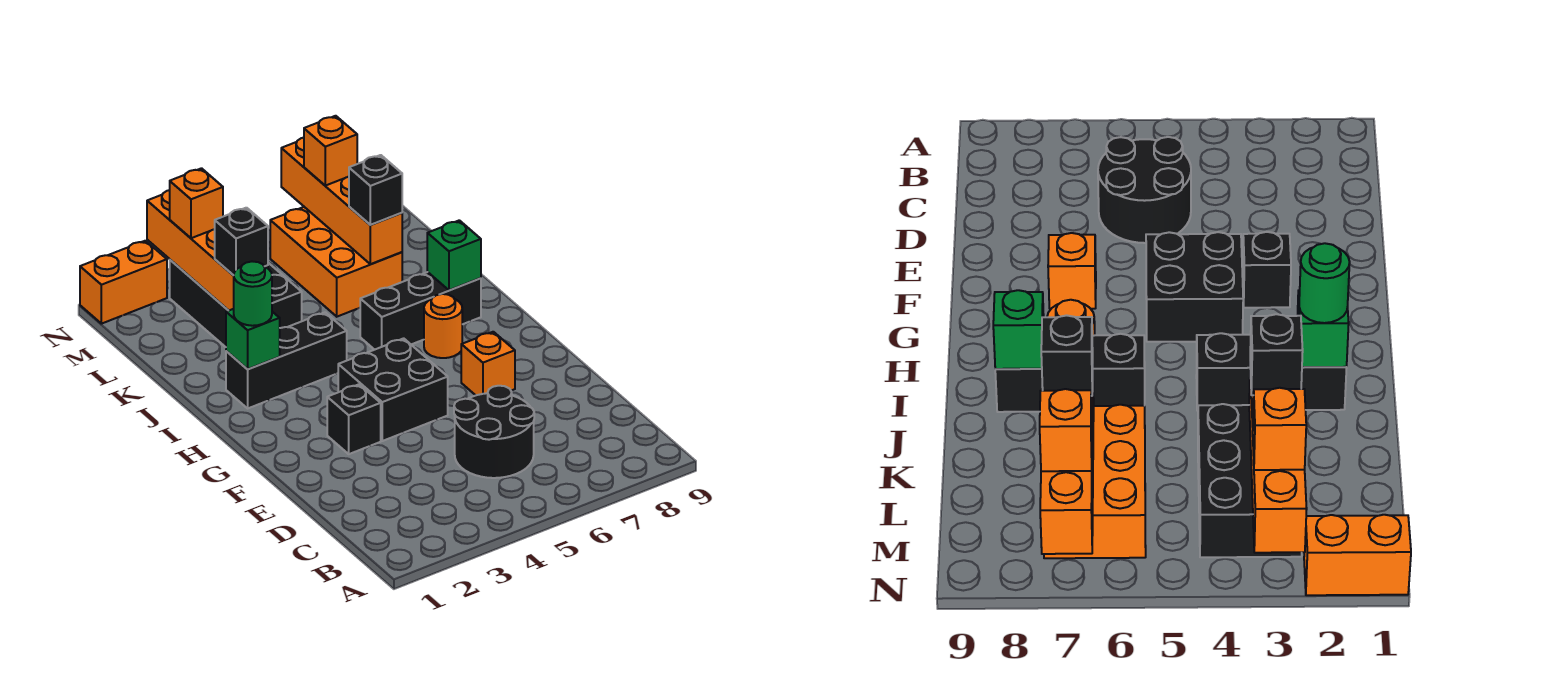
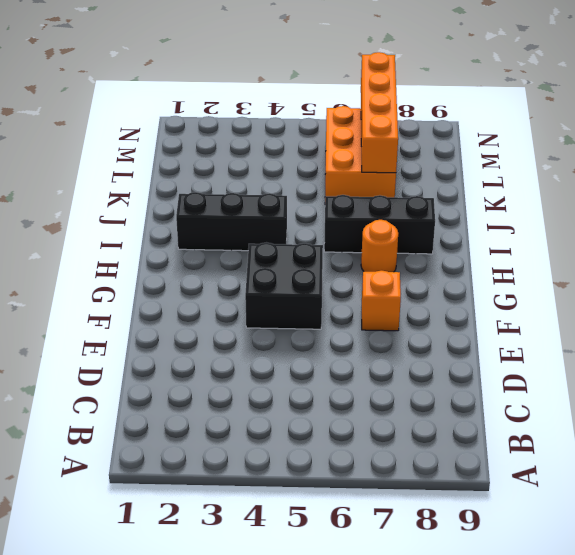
none -> black 2x2 round brick [454,386,534,478]
none -> black 1x1 brick [327,384,381,454]
none -> black 2x3 brick [170,260,302,347]

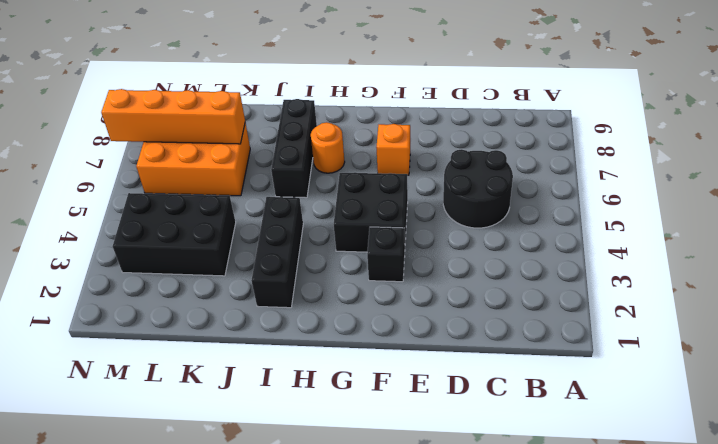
none -> orange 1x2 brick [80,241,167,324]
none -> green 1x1 brick [226,309,280,369]
none -> green 1x1 brick [427,220,481,290]

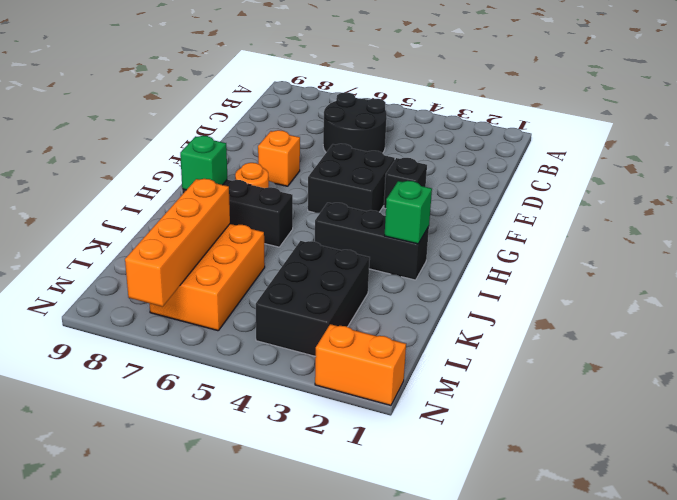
none -> orange 1x4 brick [147,190,268,311]
none -> green 1x1 round brick [233,261,272,326]
none -> black 1x1 brick [215,208,268,275]

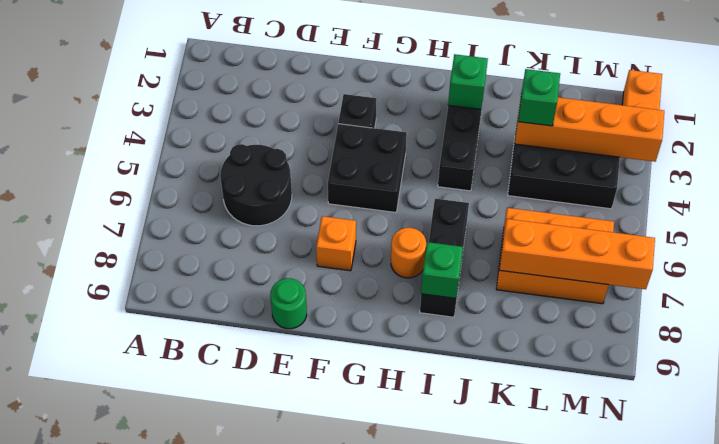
green 1x1 round brick [270,278,307,329] -> green 1x1 round brick moved to [233,261,272,326]
green 1x1 brick [518,69,560,126] -> black 1x1 brick [215,208,268,275]
none -> black 1x1 brick [349,155,402,225]
none -> orange 1x1 brick [170,168,223,238]
none -> orange 1x1 brick [304,116,357,186]

